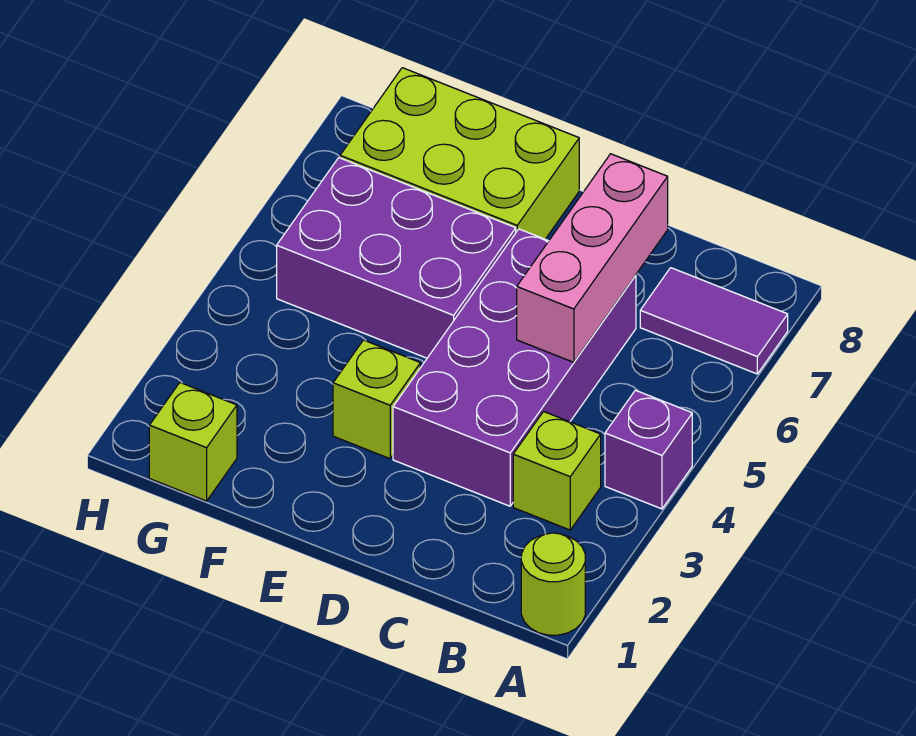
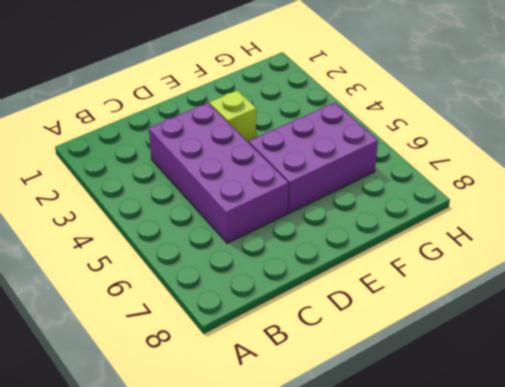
none -> lime 1x1 round brick [521,533,585,635]
none -> purple 1x1 brick [605,390,692,509]

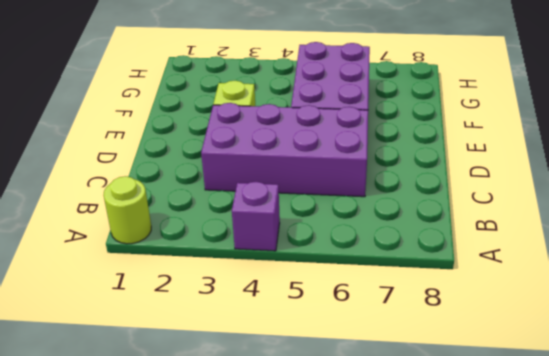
none -> purple 1x2 tile [640,268,788,374]
none -> lime 1x1 brick [513,412,601,530]

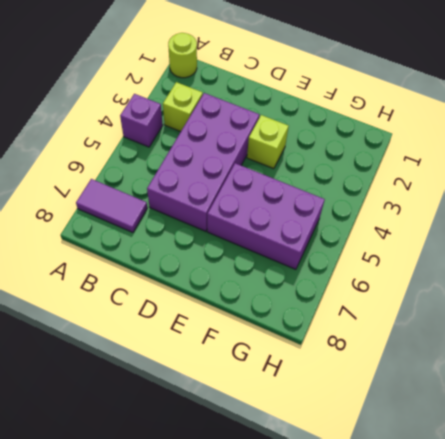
none -> lime 2x3 brick [340,68,579,239]
none -> lime 1x1 brick [149,383,237,501]

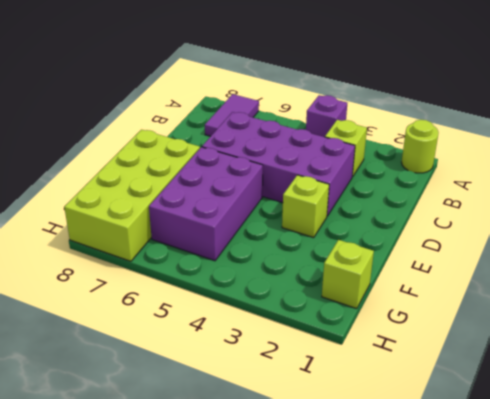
lime 2x4 brick [64,130,200,261] -> lime 2x3 brick [340,68,579,239]
none -> pink 1x3 brick [517,154,668,362]

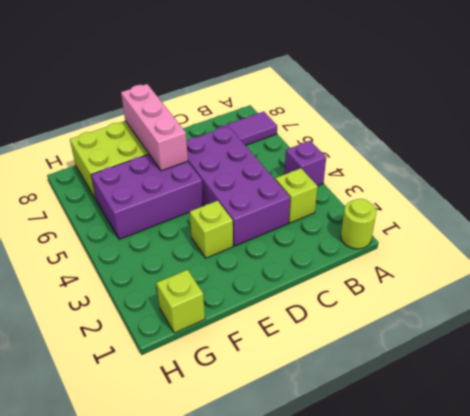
pink 1x3 brick [121,84,188,171] -> pink 1x3 brick moved to [517,154,668,362]

